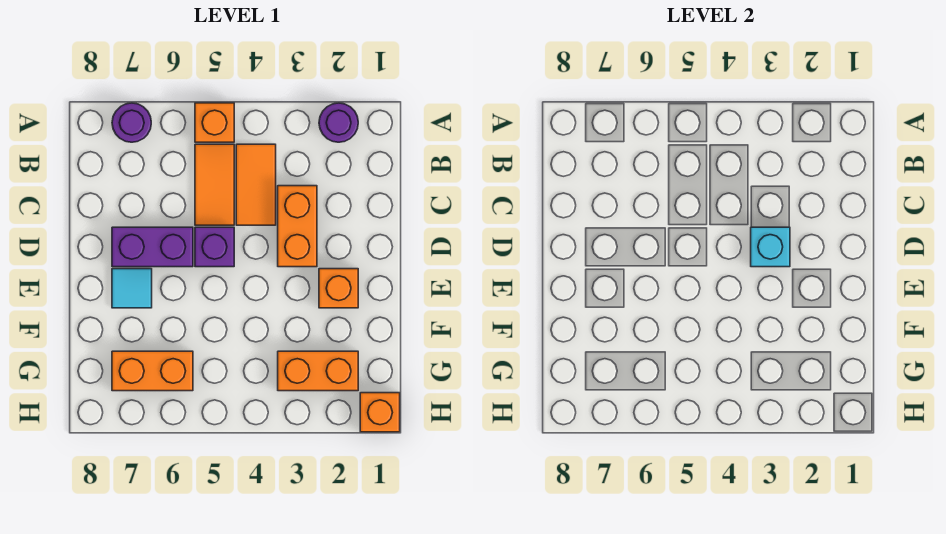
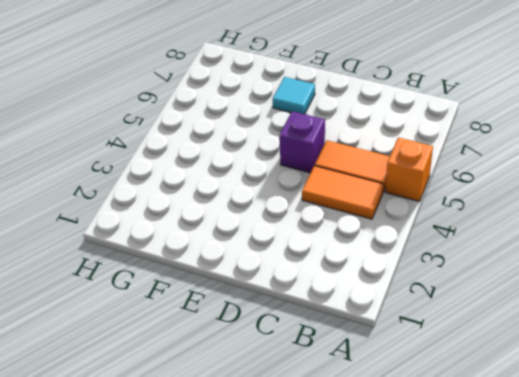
none -> purple 1x1 round brick [319,103,358,142]
none -> purple 1x1 round brick [112,103,151,142]
none -> orange 1x2 brick [278,186,317,267]

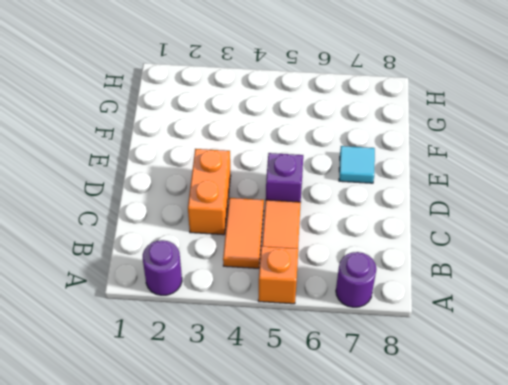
none -> purple 1x2 brick [112,227,193,267]
none -> orange 1x1 brick [319,269,358,308]
none -> orange 1x2 brick [278,351,358,391]

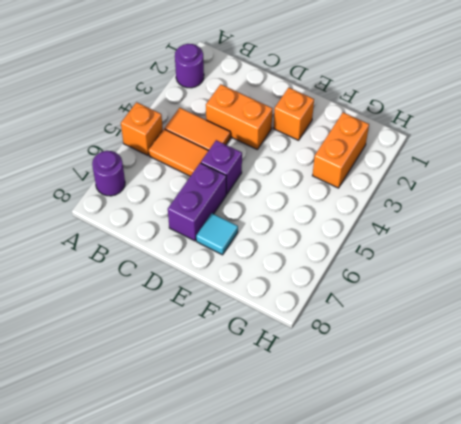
none -> orange 1x2 brick [112,351,193,391]
none -> orange 1x1 brick [360,393,400,432]
none -> cyan 1x1 brick [751,227,790,267]

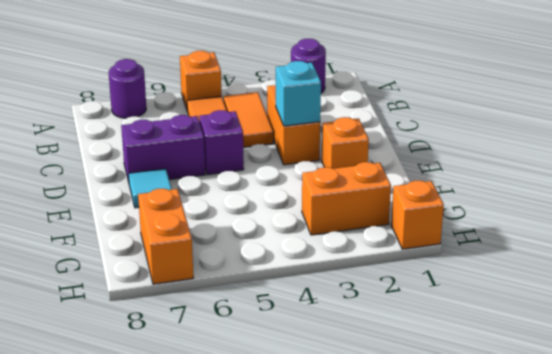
orange 1x2 brick [138,189,193,284] -> orange 1x2 brick turned to [112,351,193,391]

